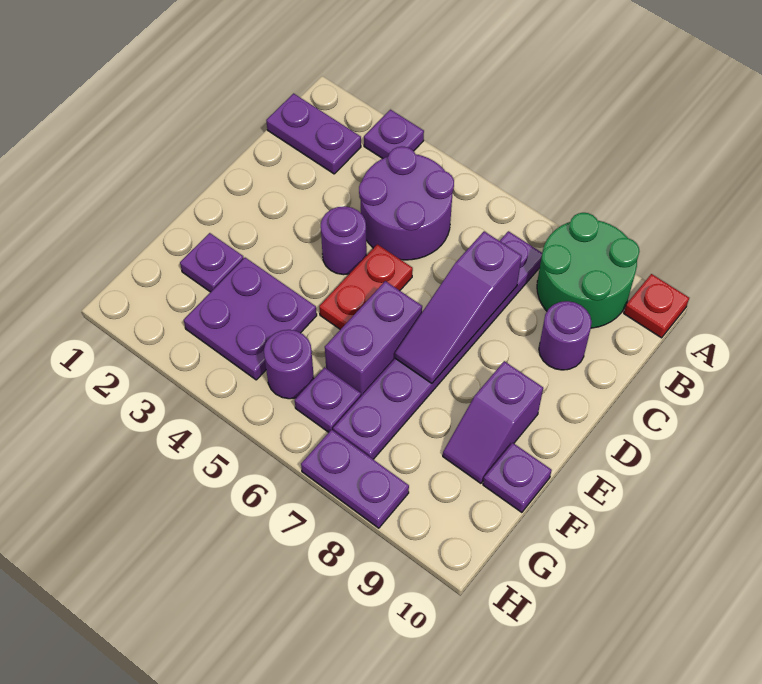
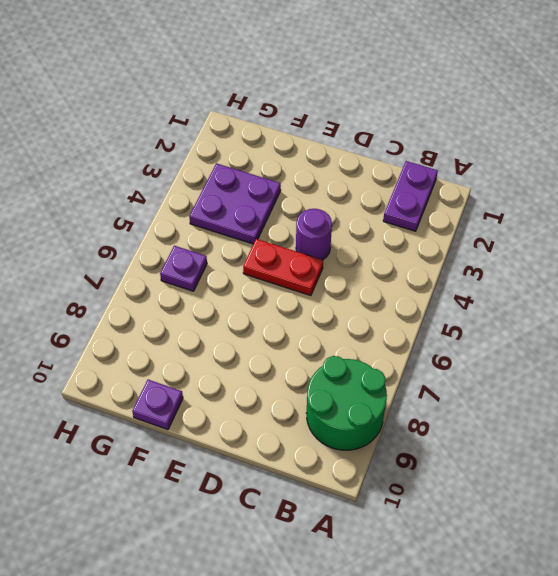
none -> purple 1x1 plate [364,110,424,159]
none -> red 1x1 plate [624,274,689,338]
none -> purple 2x2 round brick [359,147,454,260]

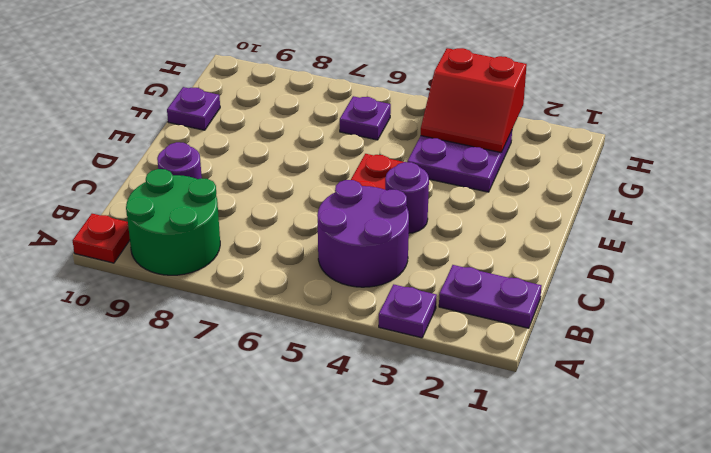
red 2x2 slope [421,48,527,153] -> none
none -> purple 1x6 plate [333,231,542,459]
none -> purple 1x2 brick [325,281,422,396]
none -> purple 1x2 slope [443,361,543,483]

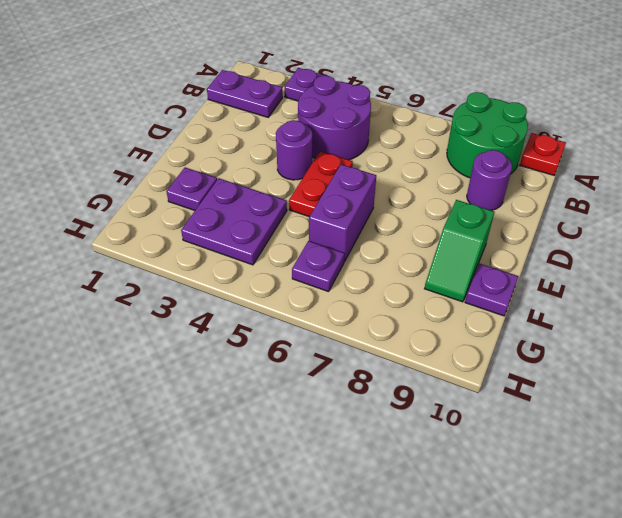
green 1x2 slope [425,200,494,302] -> purple 1x2 slope [443,361,543,483]
none -> purple 1x6 plate [333,231,542,459]
none -> purple 1x1 round brick [264,330,314,399]
none -> purple 1x2 plate [301,429,409,528]

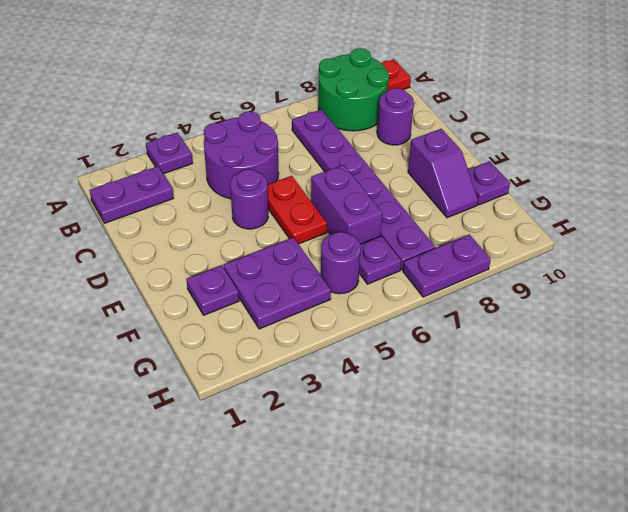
none -> purple 1x3 slope [395,231,522,383]

